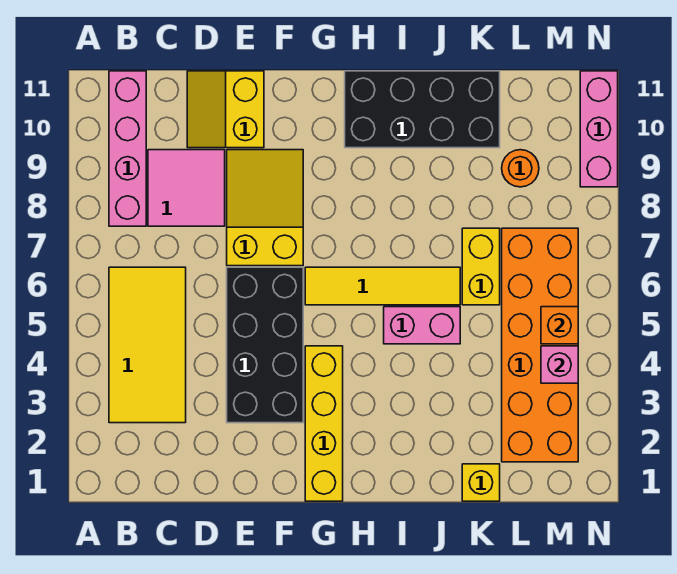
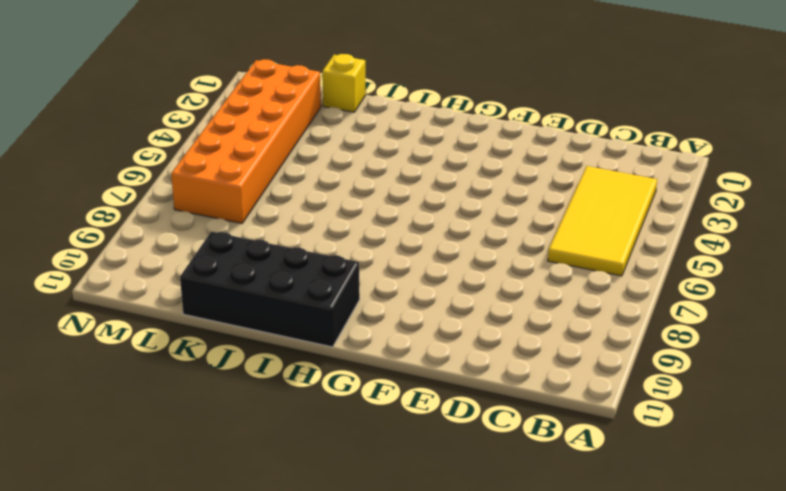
none -> pink 1x4 brick [109,71,146,226]
none -> pink 2x2 tile [148,150,225,226]
none -> yellow 2x2 slope [187,71,264,148]

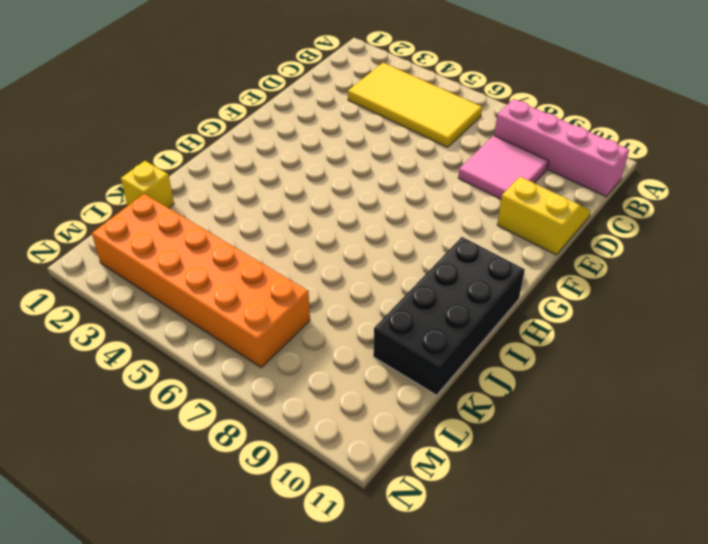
none -> black 2x4 brick [227,267,303,423]
none -> yellow 2x3 slope [227,150,303,266]
none -> yellow 1x4 brick [305,346,343,501]

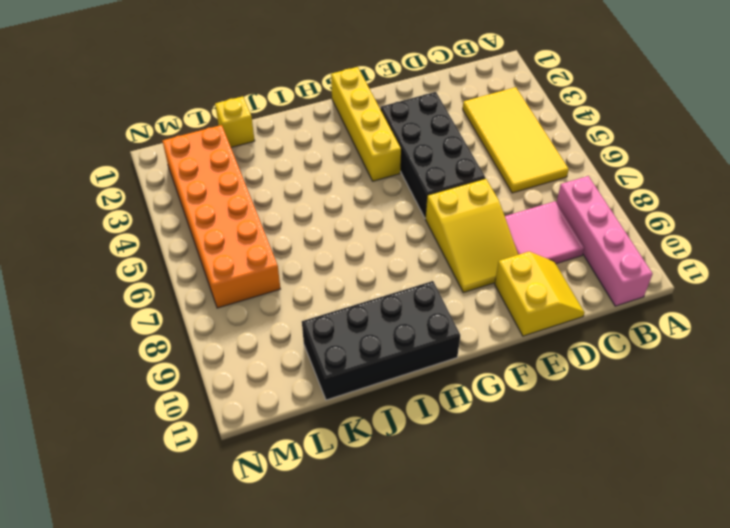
none -> yellow 1x4 tile [305,267,460,305]
none -> pink 1x2 brick [384,307,460,344]
none -> yellow 1x2 brick [462,228,500,305]

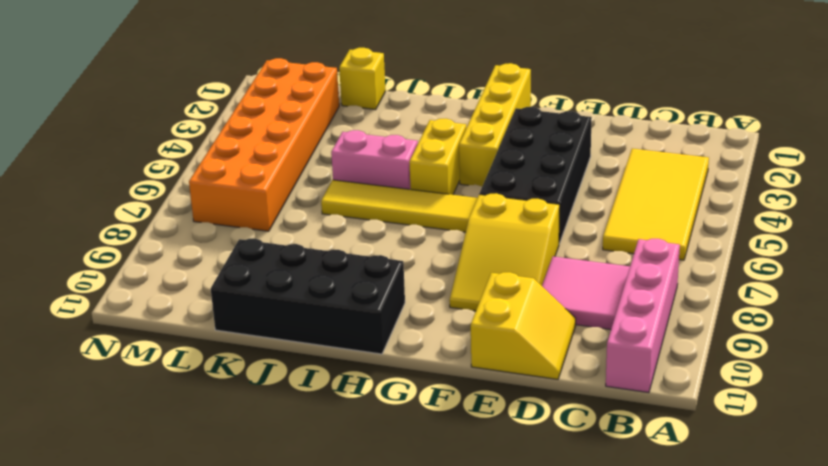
yellow 1x2 brick [409,119,466,195] -> yellow 1x2 brick moved to [462,228,500,305]
none -> orange 1x1 round brick [502,150,539,187]
none -> pink 1x3 brick [580,71,618,187]
none -> pink 1x1 brick [541,346,578,383]

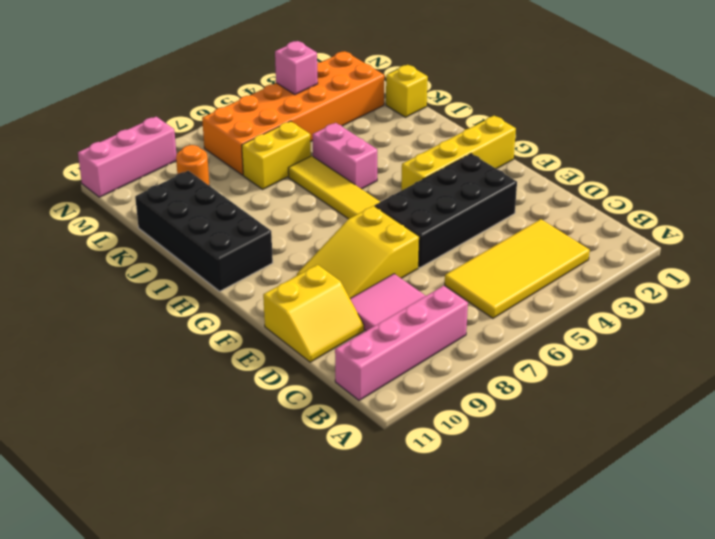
none -> orange 1x1 brick [541,307,578,344]

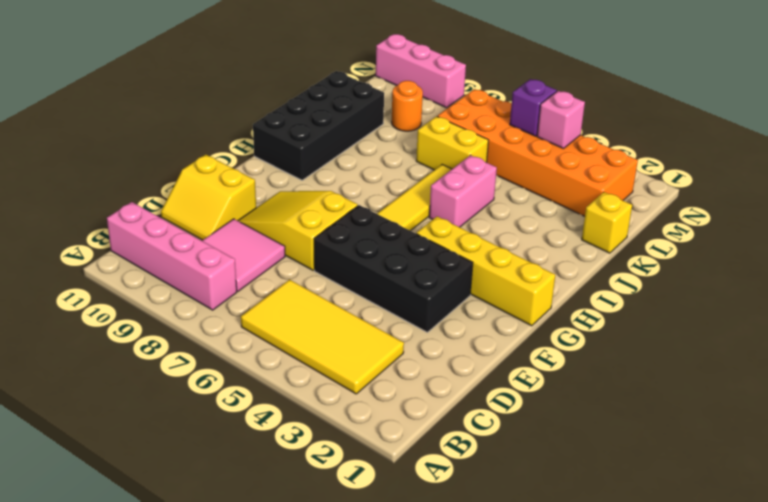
purple 1x1 brick [510,79,557,136] -> orange 1x1 brick [541,307,578,344]

